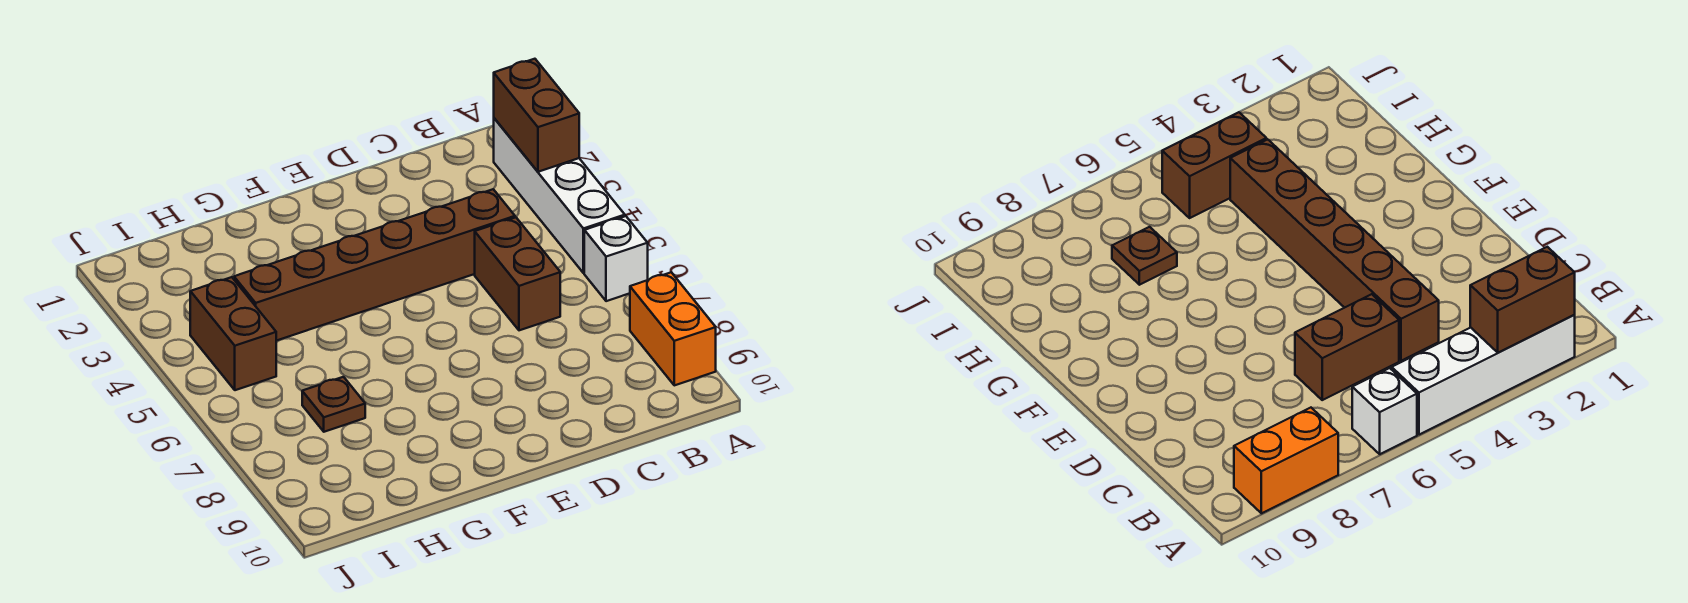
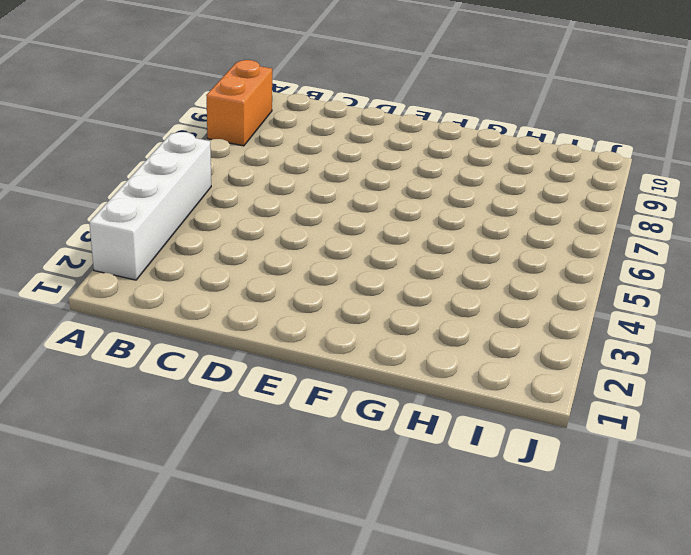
none -> white 1x1 brick [584,216,648,301]
none -> brown 1x6 brick [234,189,515,341]

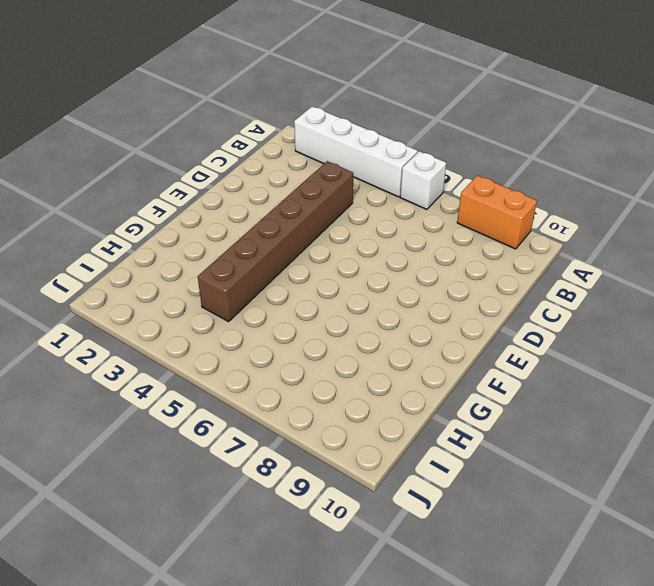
none -> brown 1x2 brick [475,217,560,330]
none -> brown 1x1 plate [302,377,365,432]

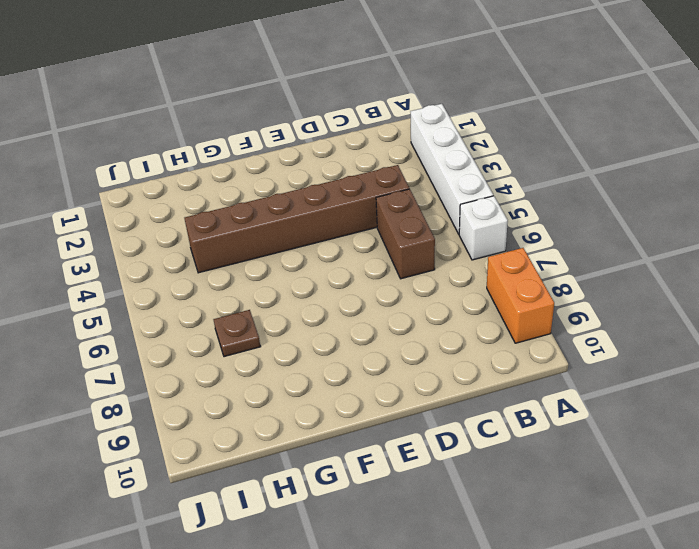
none -> brown 1x2 brick [190,277,276,390]
none -> brown 1x2 brick [494,59,579,172]

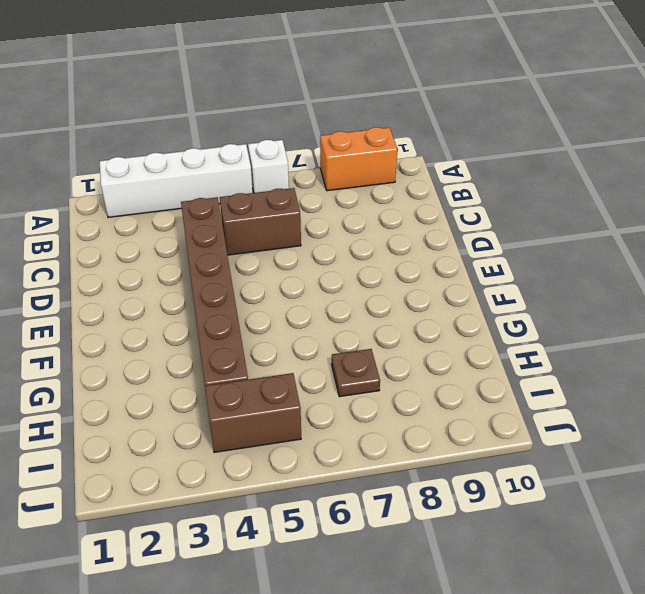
none -> brown 1x2 brick [494,59,579,172]

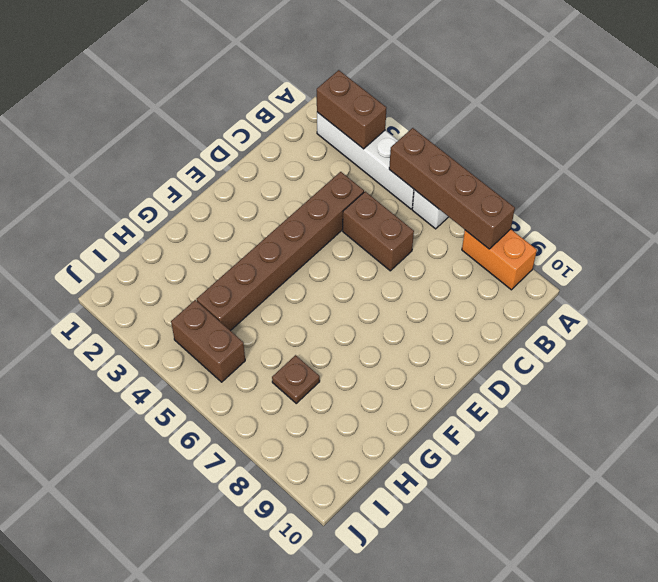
brown 1x4 brick [389,128,515,249] -> none

